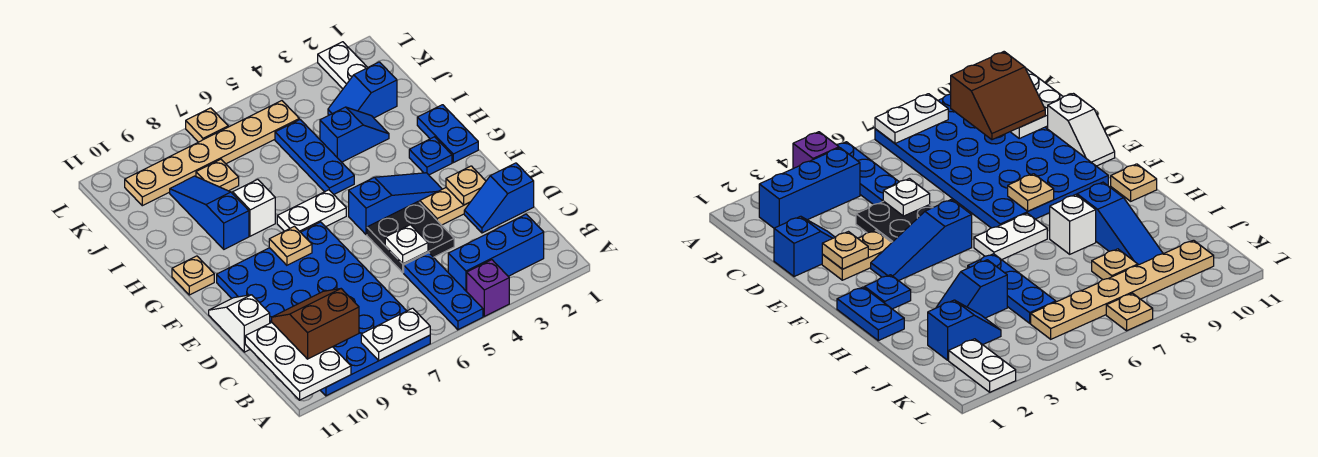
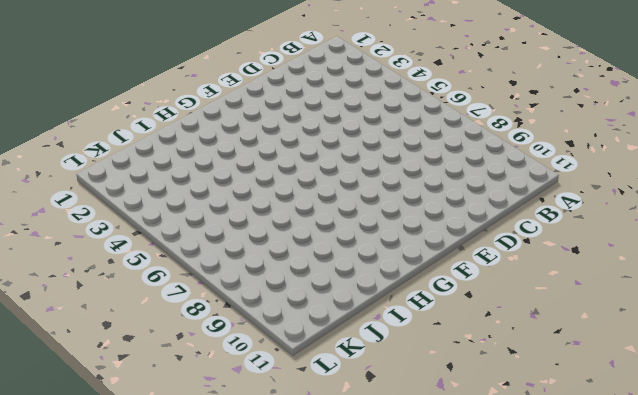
none -> purple 1x1 brick [467,260,509,316]
none -> blue 1x3 plate [404,253,483,330]
none -> blue 4x6 plate [217,222,430,396]

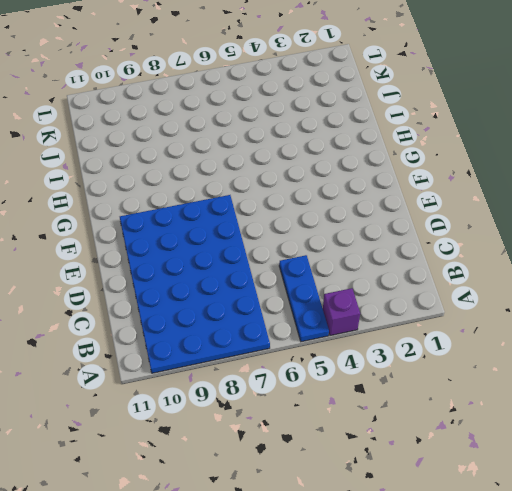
none -> blue 1x3 brick [448,214,544,292]
none -> blue 1x2 slope [464,163,534,233]
none -> black 2x2 plate [367,201,454,273]

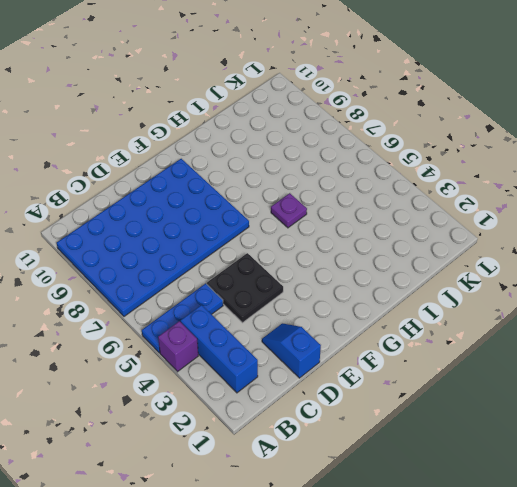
purple 1x1 plate [271,193,307,228] -> none
none -> white 1x2 slope [209,295,270,352]
none -> tan 1x2 plate [420,187,470,225]
none -> blue 1x3 slope [349,173,442,235]

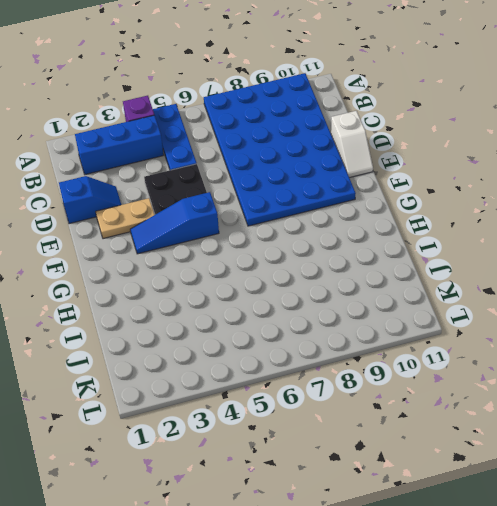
none -> blue 1x2 plate [417,105,478,163]
none -> blue 1x1 plate [409,137,452,175]
none -> white 1x2 plate [277,190,346,232]

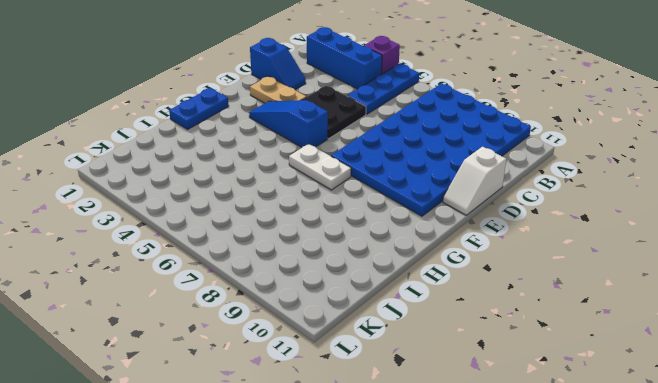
none -> blue 1x1 plate [409,137,452,175]
none -> tan 1x1 plate [172,256,214,295]
none -> blue 1x3 plate [275,120,354,194]

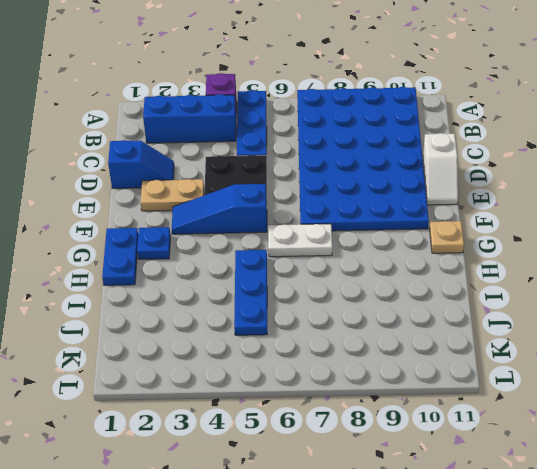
none -> white 1x1 brick [233,179,275,236]
none -> blue 1x3 slope [170,176,249,249]
none -> blue 1x2 slope [320,107,389,162]

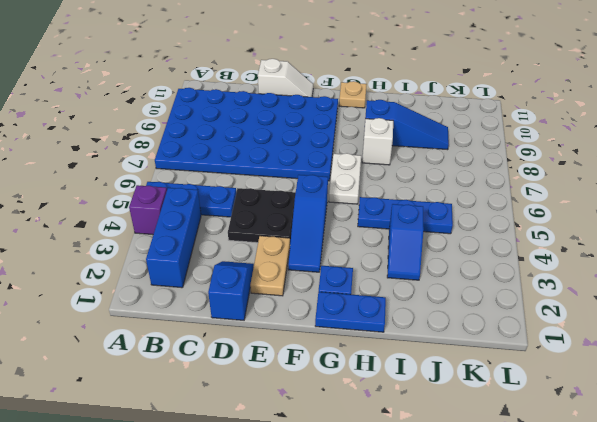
none -> blue 1x2 slope [328,62,397,118]
none -> tan 1x1 plate [196,159,239,191]
none -> white 1x2 plate [318,42,368,89]

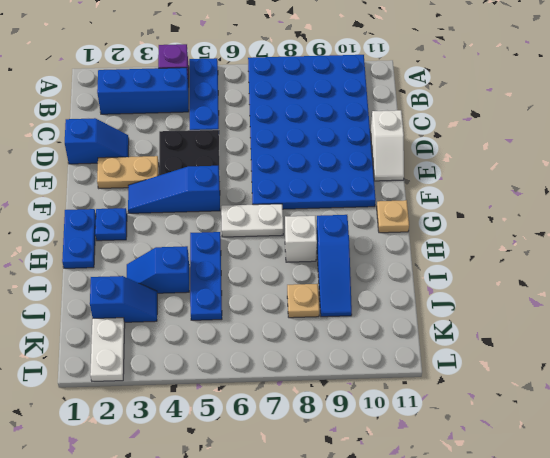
none -> tan 1x6 plate [125,101,299,206]
none -> tan 1x1 plate [186,108,228,142]
none -> white 1x2 plate [361,308,430,360]

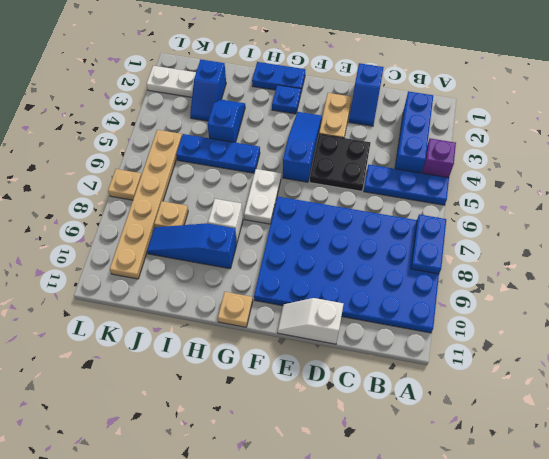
blue 1x2 plate [411,215,446,274] -> white 1x2 plate [361,308,430,360]
none -> white 2x3 plate [245,323,351,400]
none -> white 1x1 plate [385,225,428,264]
none -> tan 1x1 plate [446,166,486,205]

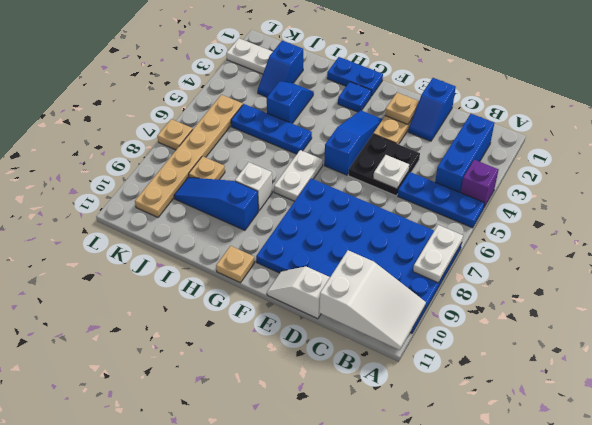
white 2x3 slope [319,250,426,350] -> white 2x3 plate [245,323,351,400]
none -> tan 1x1 plate [269,226,312,265]
none -> brown 2x2 slope [272,289,359,359]

